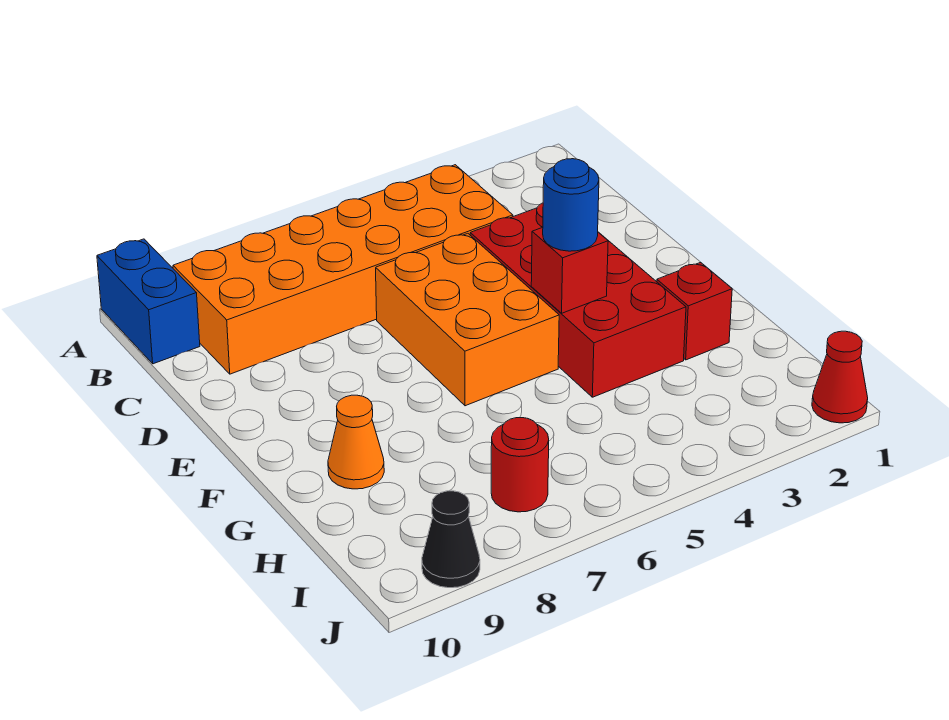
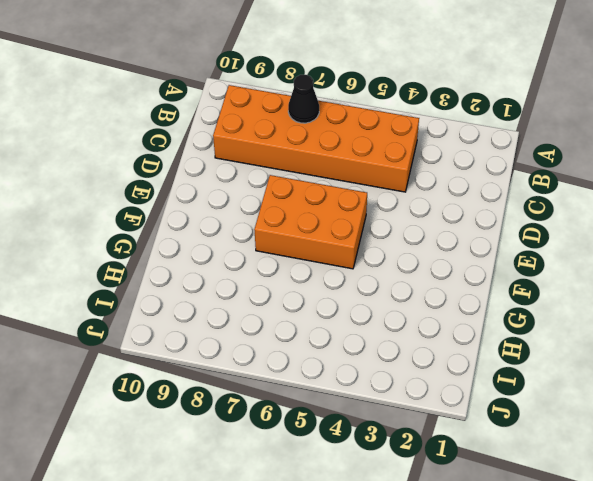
black 1x1 cone [288,75,319,123] -> black 1x1 cone moved to [422,491,480,588]
orange 2x3 brick [254,175,367,269] -> orange 2x3 brick turned to [376,233,559,406]
none -> blue 1x2 brick [97,239,200,364]
none -> red 2x4 brick [470,203,686,397]

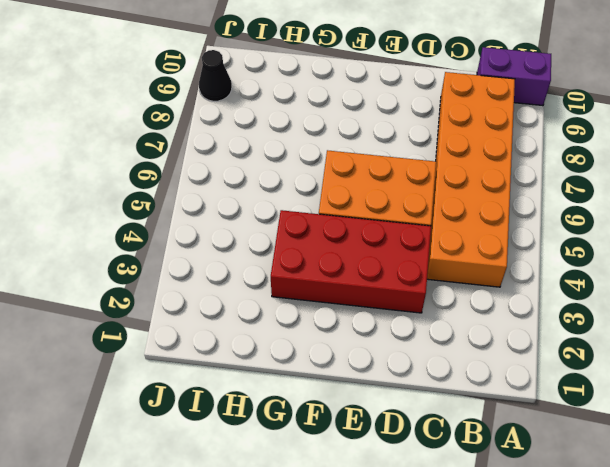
purple 1x2 brick [477,47,551,106] -> blue 1x2 brick [97,239,200,364]
none -> red 1x1 brick [657,262,732,360]
none -> orange 1x1 cone [328,395,384,489]

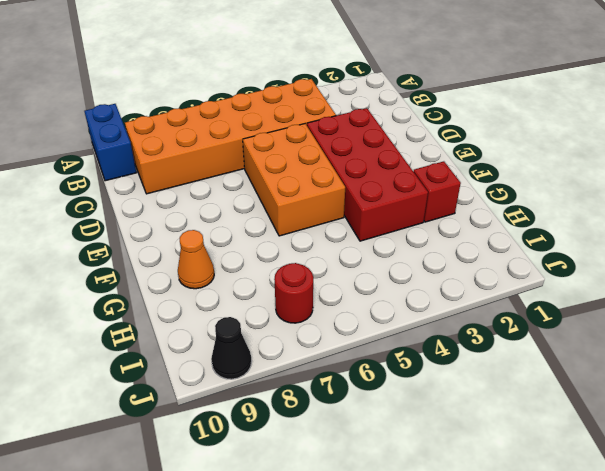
none -> red 1x1 cone [812,331,868,423]
none -> red 1x1 brick [531,227,608,313]

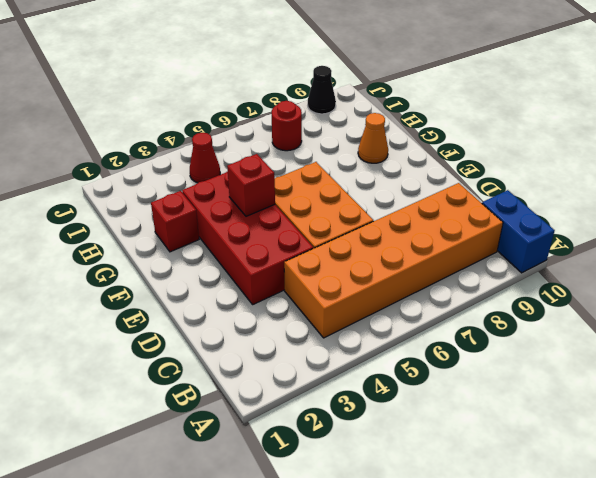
red 1x1 cone [190,133,220,183] -> red 1x1 cone moved to [812,331,868,423]
none -> blue 1x1 round brick [543,159,599,251]

